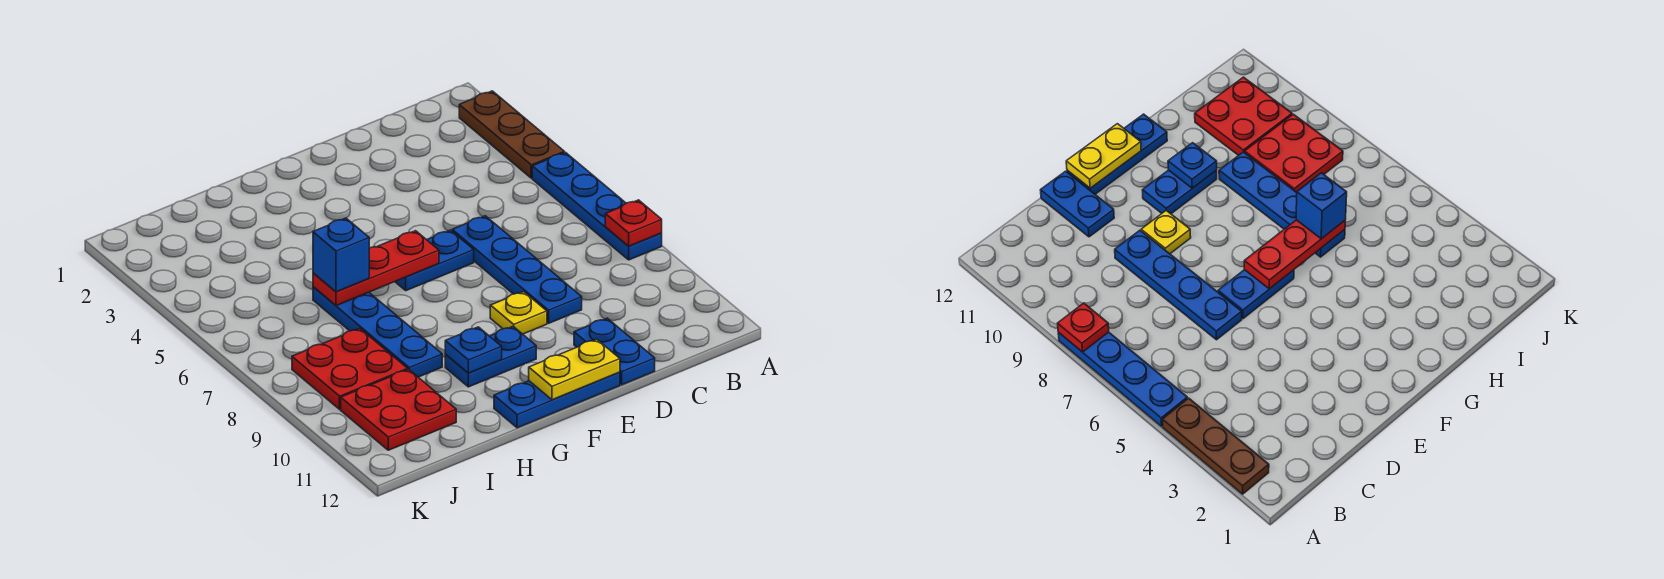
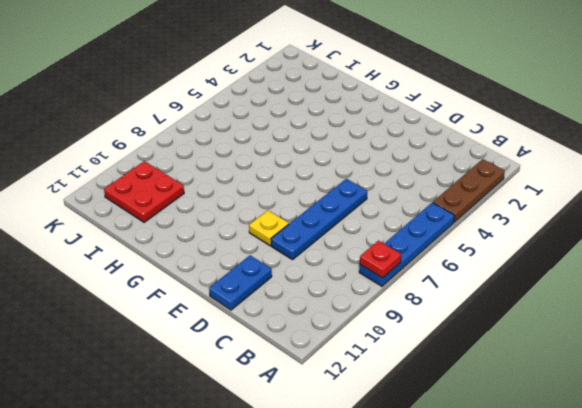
none -> blue 1x2 plate [395,230,474,291]
none -> blue 1x3 plate [494,372,620,428]
none -> blue 1x2 plate [445,326,536,387]

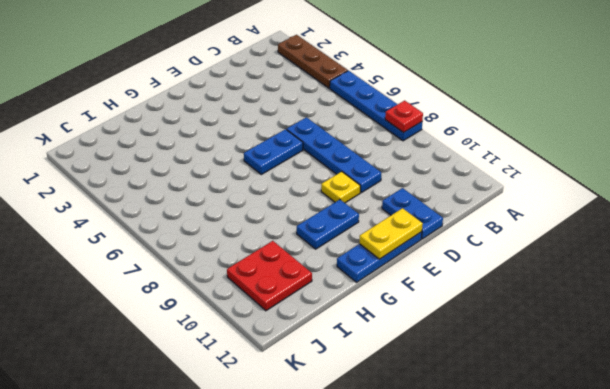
none -> blue 1x4 plate [313,287,442,377]
none -> red 2x2 plate [292,328,407,409]
none -> red 1x3 plate [313,231,439,306]

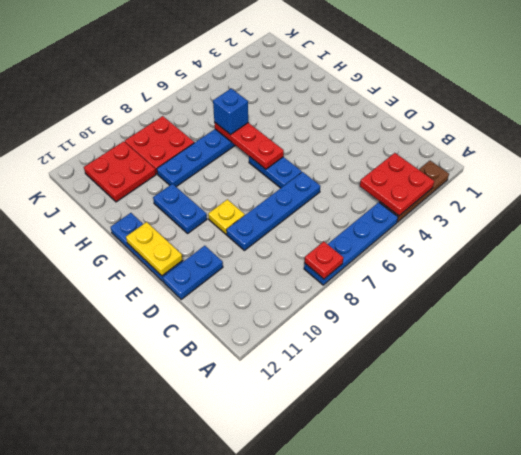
red 2x2 plate [360,153,434,216] -> none
none -> blue 1x1 plate [445,327,502,373]

